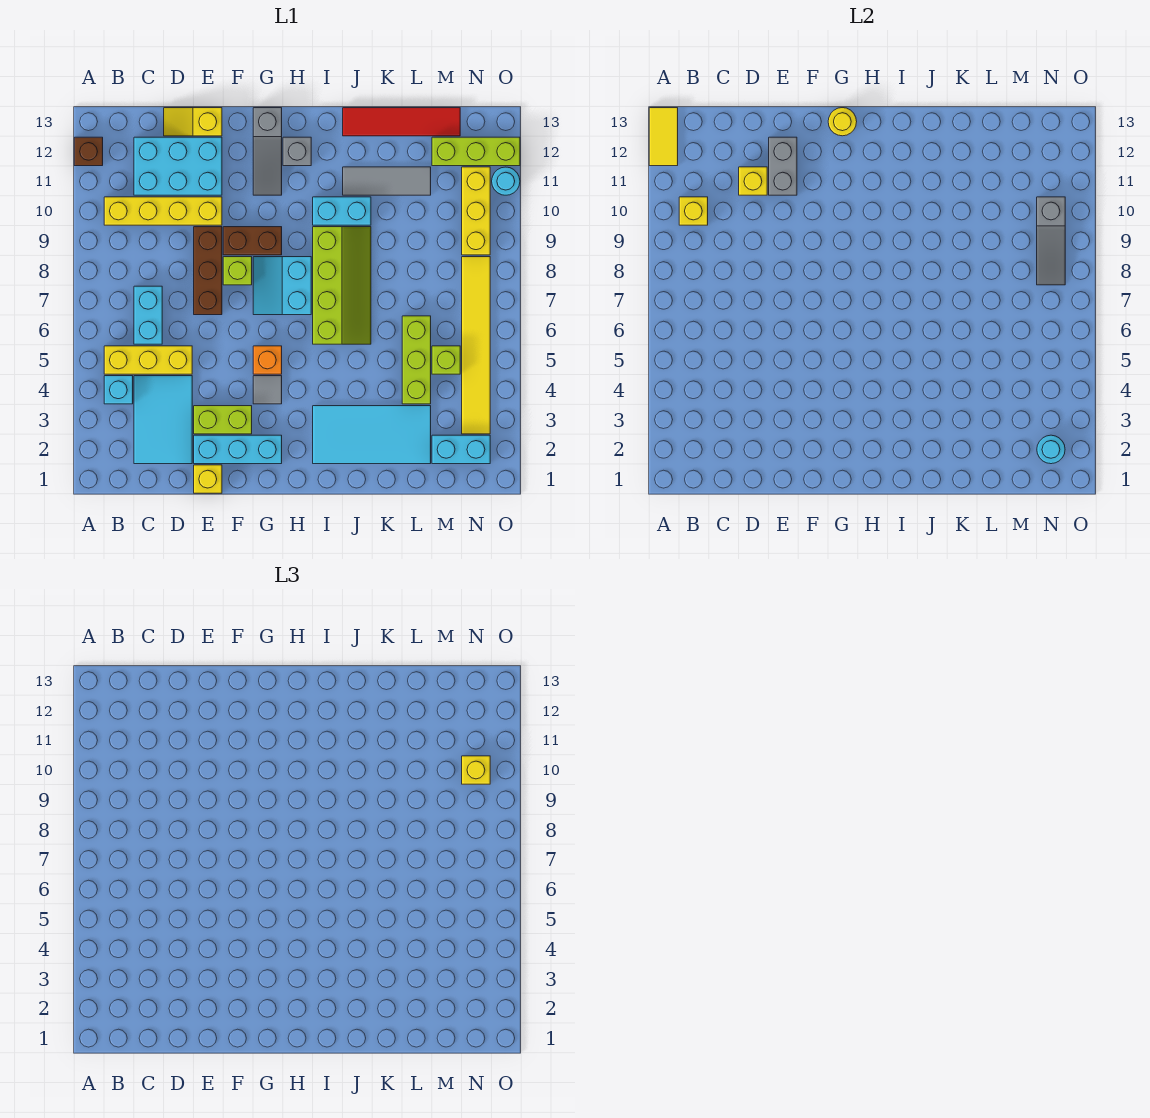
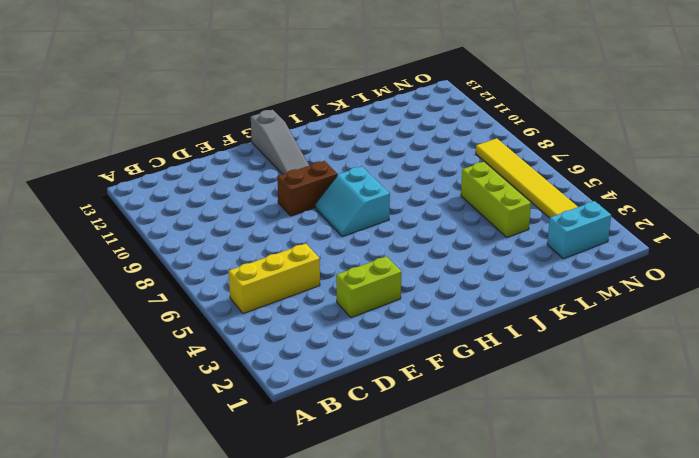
none -> brown 1x1 brick [74,137,103,166]
none -> cyan 1x1 brick [104,376,133,404]
none -> yellow 1x4 brick [104,197,222,225]
none -> cyan 2x3 tile [134,376,192,464]

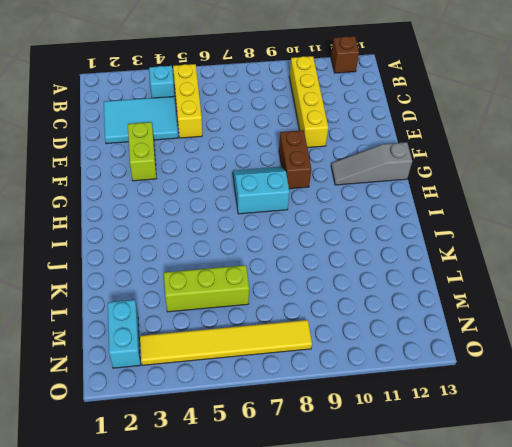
none -> cyan 1x2 brick [134,286,162,344]
none -> cyan 2x3 brick [134,137,222,195]
none -> yellow 1x2 slope [164,108,222,136]
none -> yellow 1x1 brick [194,465,222,493]

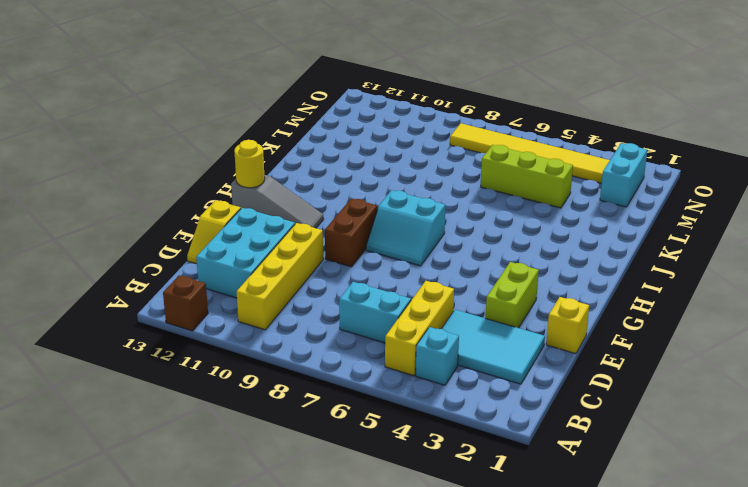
none -> cyan 1x3 brick [194,435,282,464]
none -> brown 1x3 brick [194,227,222,315]
none -> lime 1x1 brick [223,257,252,285]
none -> grey 1x1 tile [253,376,282,404]

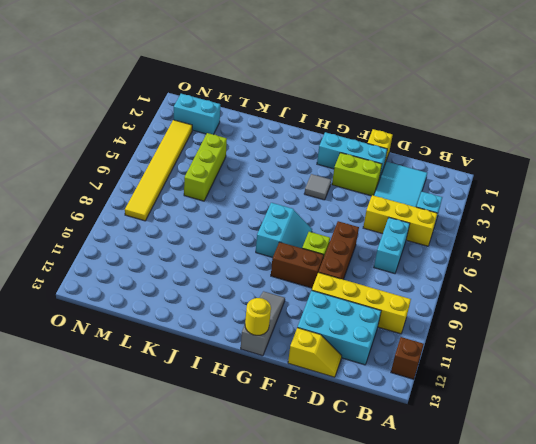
none -> orange 1x1 brick [253,346,282,374]
none -> grey 1x1 brick [283,137,311,166]
none -> cyan 2x4 tile [313,406,431,464]
none -> lime 2x4 slope [313,227,371,344]

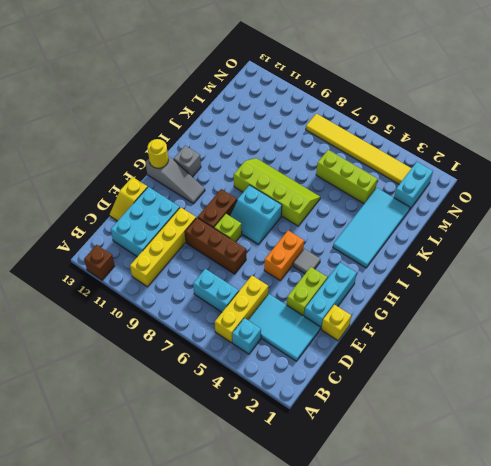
orange 1x2 brick [264,231,304,280] -> orange 1x1 brick [253,346,282,374]
none -> cyan 1x2 brick [313,197,371,225]
none -> grey 1x3 tile [343,167,431,195]
none -> red 1x4 tile [343,108,460,136]
none -> lime 1x1 brick [432,346,460,374]

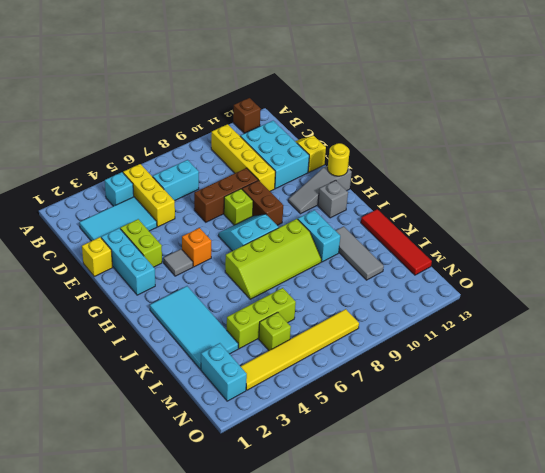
none -> lime 1x3 brick [432,137,520,166]
none -> yellow 1x3 brick [462,167,490,255]
none -> cyan 1x1 round brick [492,167,520,195]
none -> yellow 1x2 tile [649,108,678,166]

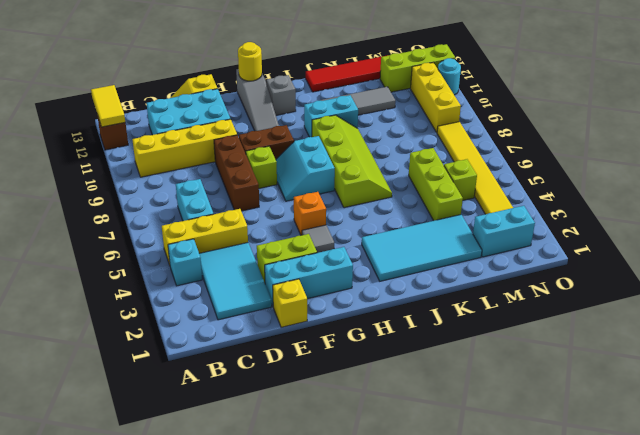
none -> yellow 1x1 brick [679,197,708,225]
none -> yellow 1x1 brick [739,167,767,195]
none -> grey 1x2 brick [769,137,797,195]
none -> cyan 1x1 round brick [1037,435,1065,464]

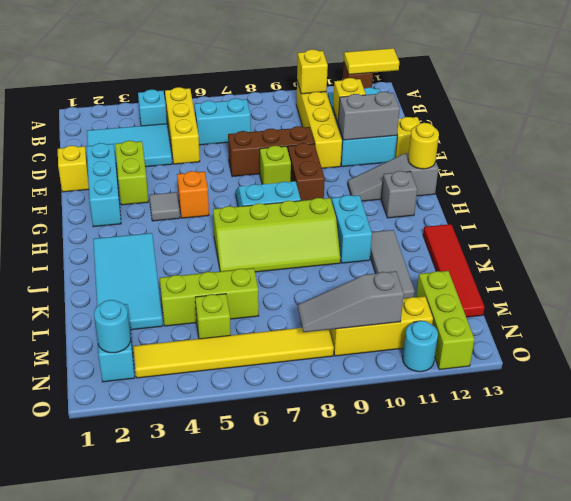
none -> yellow 1x1 brick [462,756,490,784]

